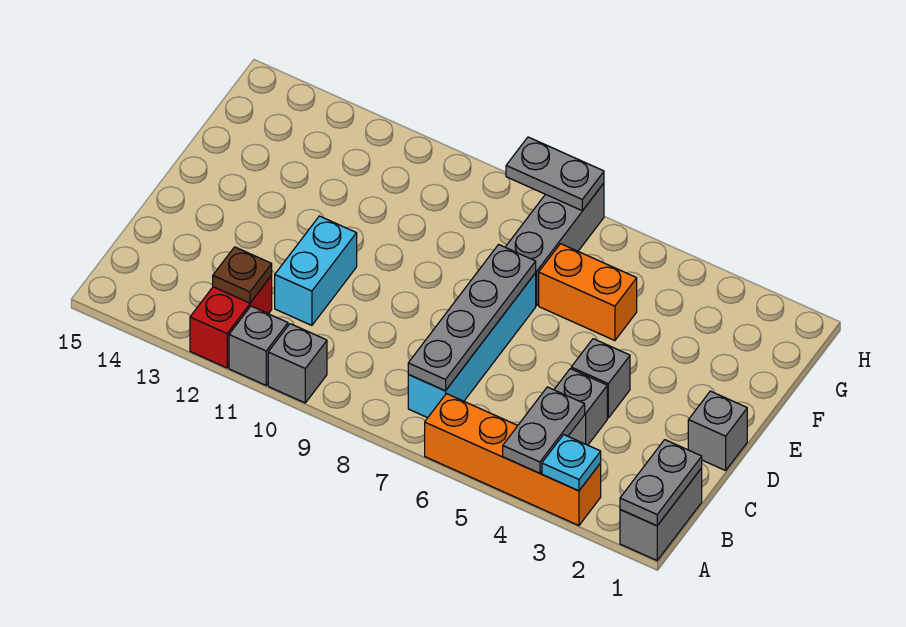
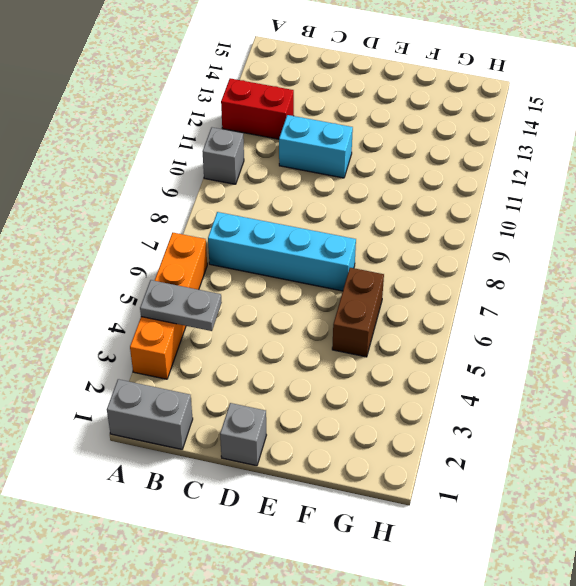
brown 1x2 brick [332,268,384,357] -> orange 1x2 brick [539,244,637,341]
none -> grey 1x1 brick [229,306,288,385]
none -> grey 1x1 brick [554,369,607,445]
none -> grey 1x1 brick [571,339,630,418]

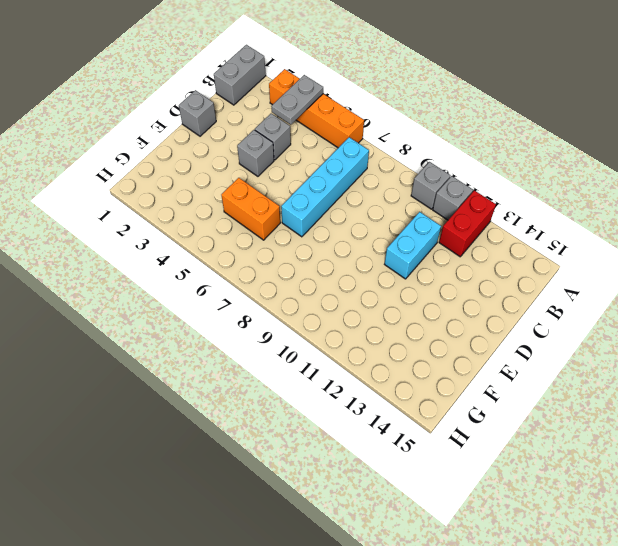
none -> grey 1x3 brick [505,183,604,305]
none -> grey 1x2 plate [620,440,702,526]
none -> cyan 1x1 plate [542,435,601,491]

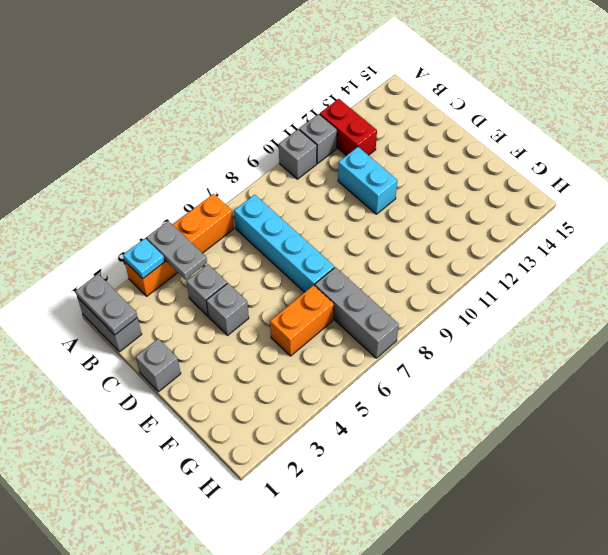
none -> grey 1x4 plate [408,245,536,391]
none -> brown 1x1 plate [213,247,272,303]
none -> grey 1x2 plate [506,137,604,211]

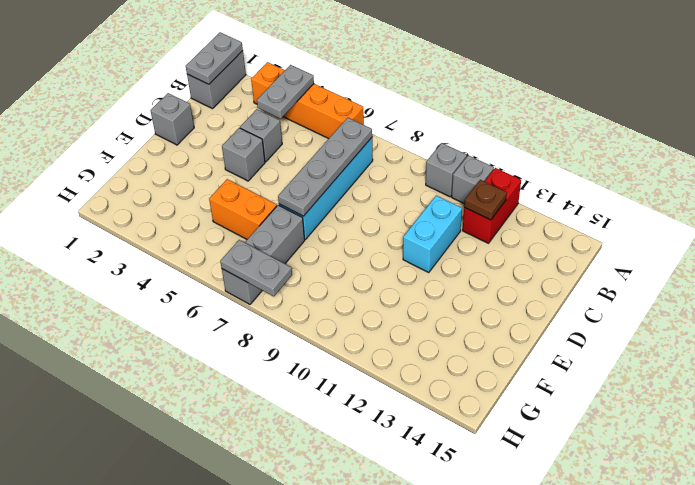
none -> cyan 1x1 plate [542,435,601,491]

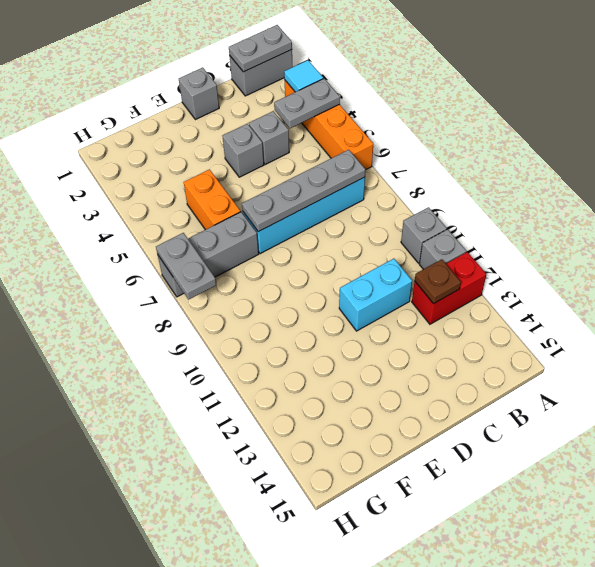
cyan 1x1 tile [284,60,323,92] -> cyan 1x1 plate [542,435,601,491]

